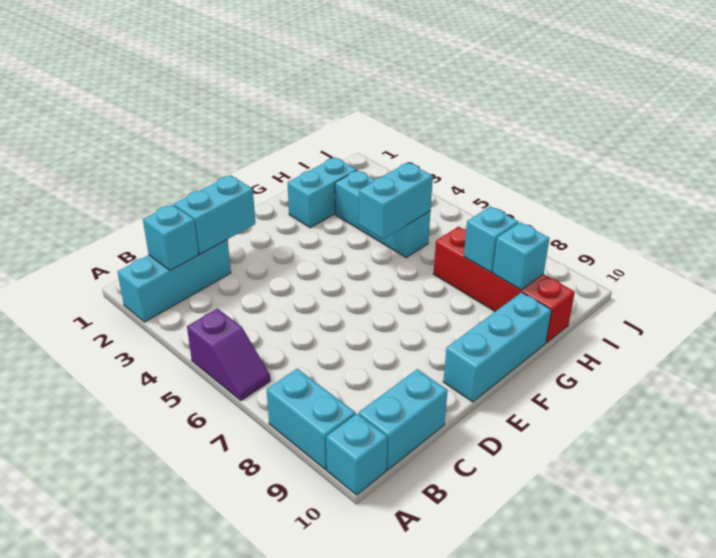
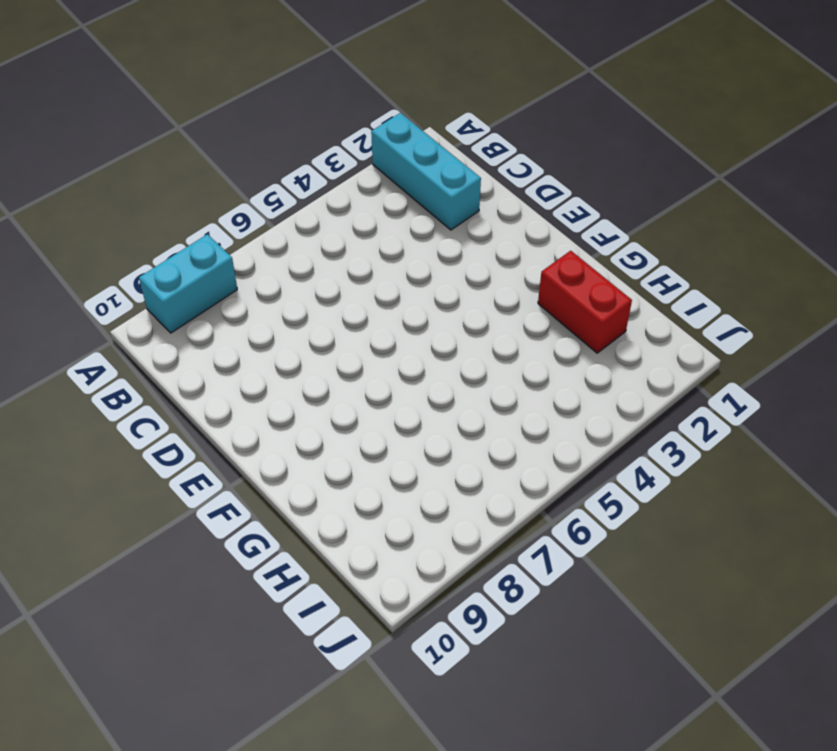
red 1x2 brick [538,251,632,353] -> cyan 1x2 brick [288,157,357,228]
none -> purple 1x2 slope [187,309,270,401]
none -> cyan 1x1 brick [326,414,388,495]
none -> cyan 1x2 brick [359,369,448,470]

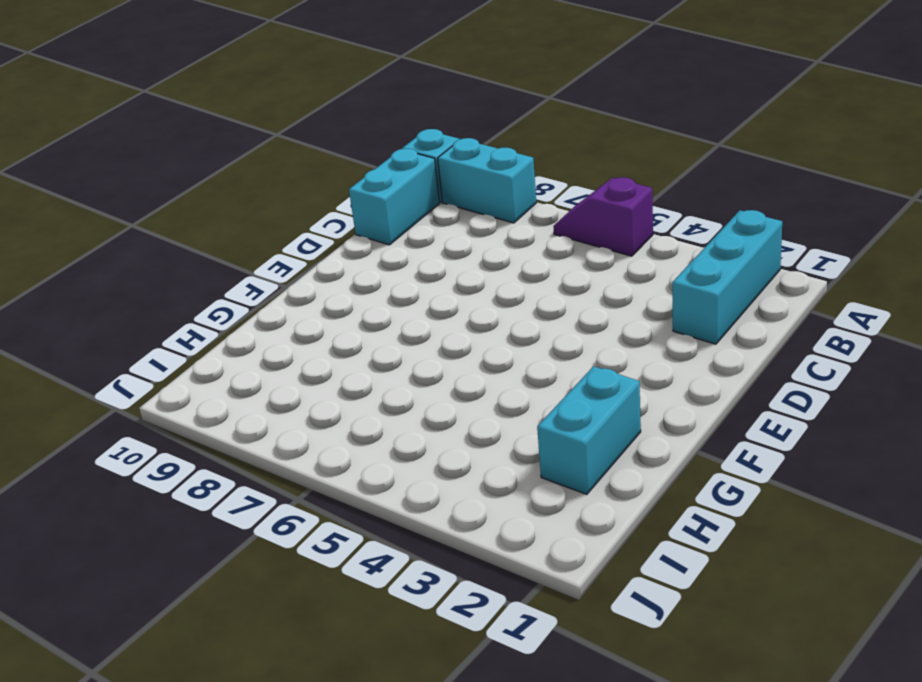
none -> cyan 1x3 brick [443,292,552,402]
none -> cyan 1x3 brick [335,170,431,258]
none -> red 1x4 brick [434,227,575,343]

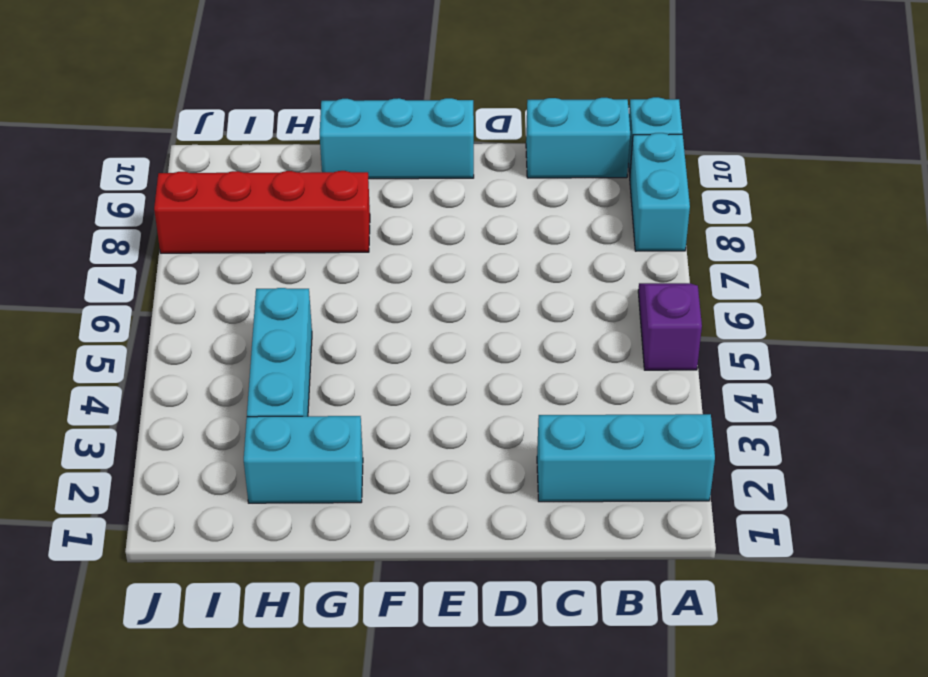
red 1x4 brick [154,171,370,253] -> red 1x4 brick turned to [434,227,575,343]
none -> cyan 1x1 brick [143,204,199,270]
none -> cyan 1x2 brick [174,175,255,254]
none -> cyan 1x2 brick [359,163,433,239]

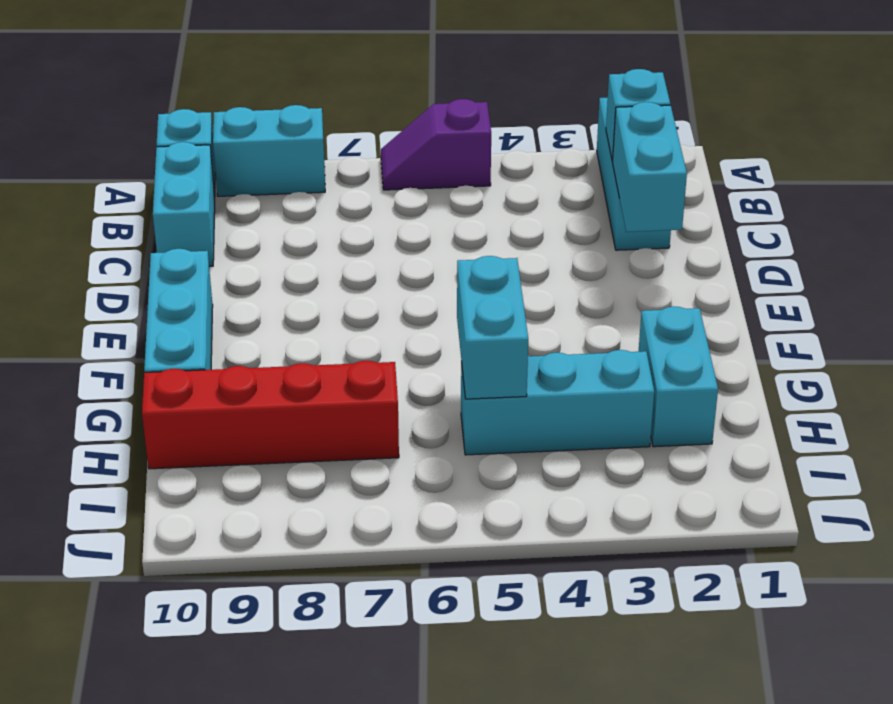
none -> cyan 1x1 brick [464,206,518,272]
none -> cyan 1x1 brick [493,222,550,290]

